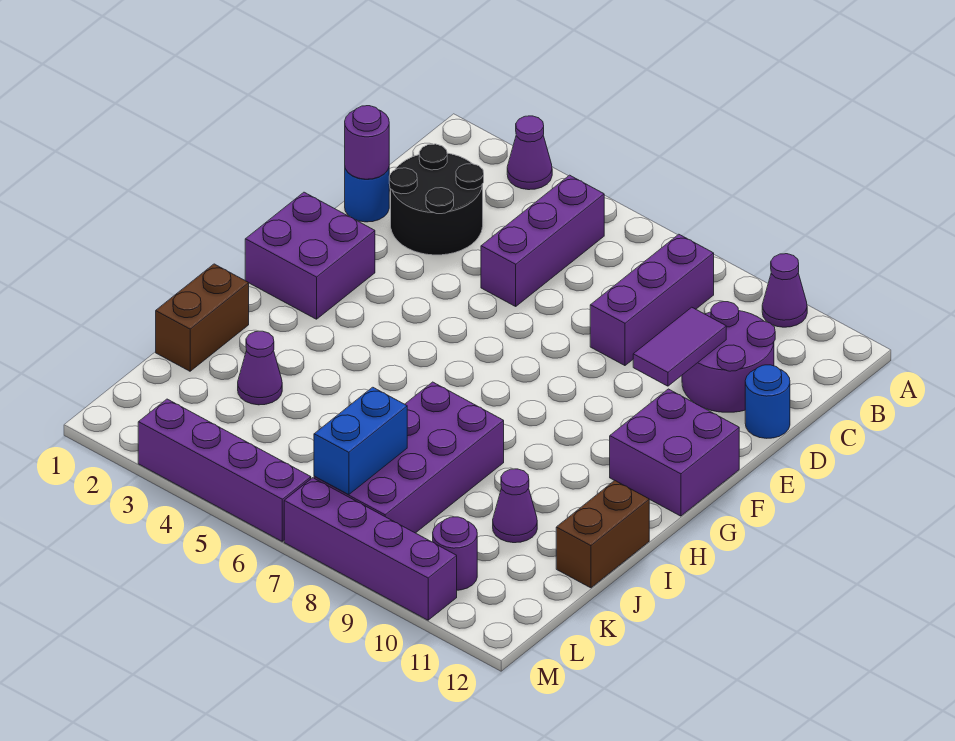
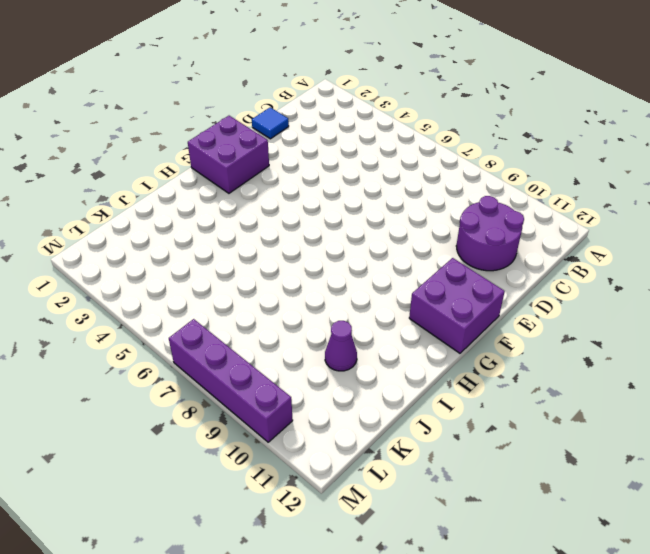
blue 1x1 tile [252,107,289,139] -> blue 1x1 round brick [345,168,389,222]
none -> purple 1x1 cone [507,116,552,190]
none -> purple 1x1 cone [762,254,807,327]
none -> purple 1x3 brick [481,175,604,306]

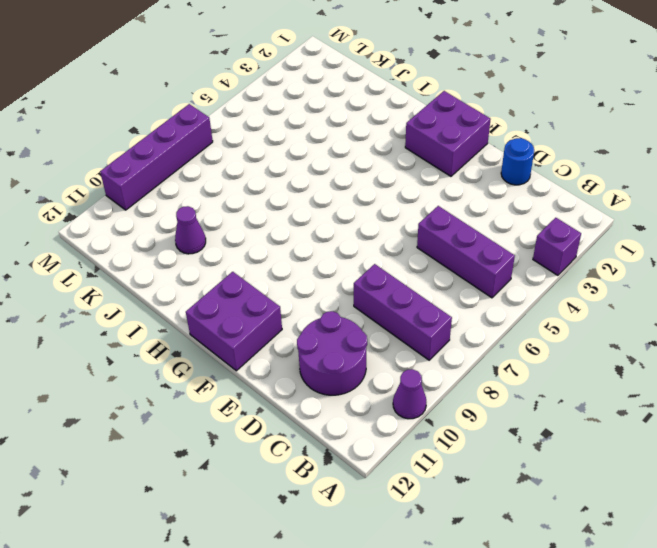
purple 1x1 brick [533,218,581,275] -> purple 1x1 cone [507,116,552,190]
none -> black 2x2 round brick [389,144,484,255]
none -> blue 1x1 round brick [745,365,790,438]
none -> brown 1x2 brick [156,264,249,371]

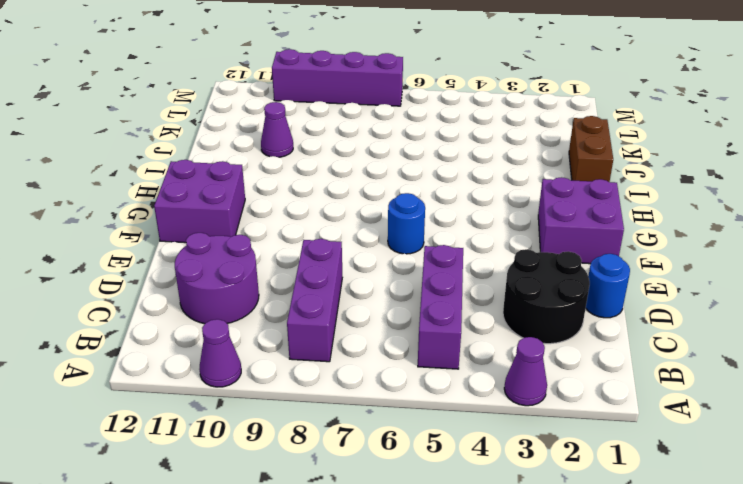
blue 1x1 round brick [388,193,425,254] -> blue 1x1 round brick moved to [745,365,790,438]
none -> purple 2x4 brick [314,382,504,533]
none -> brown 1x2 brick [556,481,649,588]
none -> purple 1x1 cone [238,331,282,405]

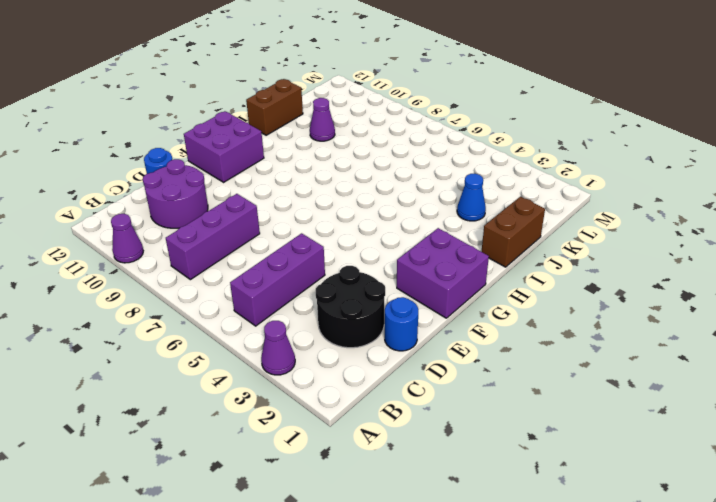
blue 1x1 cone [457,174,486,221] -> purple 1x1 cone [238,331,282,405]
none -> purple 2x4 brick [314,382,504,533]
none -> purple 1x1 round brick [433,517,477,590]
none -> purple 1x4 brick [138,399,311,541]

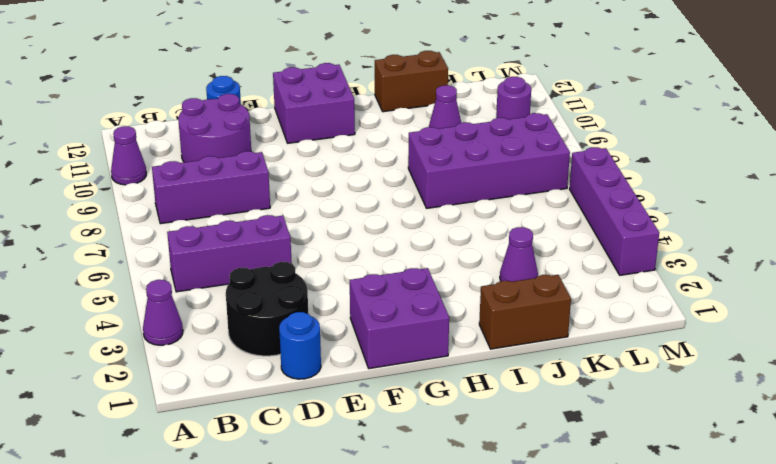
none -> purple 1x4 brick [284,478,457,620]
none -> purple 1x1 round brick [345,106,389,179]
none -> purple 1x2 tile [633,307,726,386]

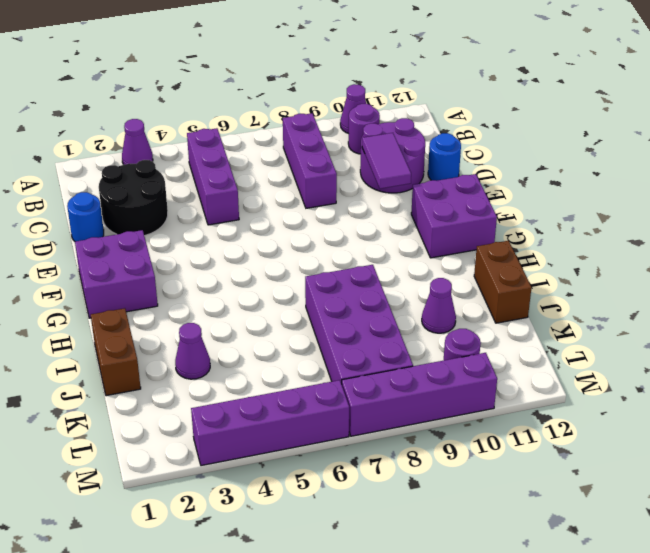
purple 1x1 round brick [348,104,380,154] -> purple 1x1 round brick moved to [345,106,389,179]
none -> blue 1x2 brick [314,387,407,495]

